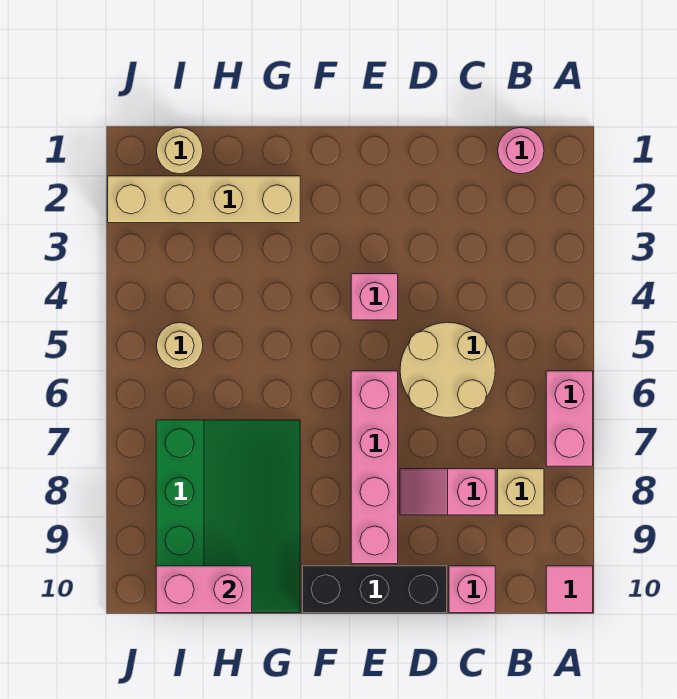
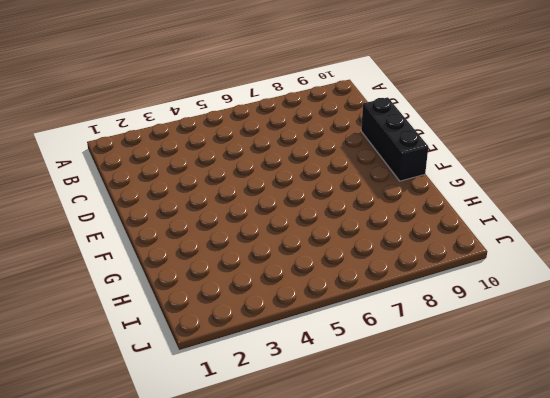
none -> pink 1x2 brick [546,371,593,466]
none -> pink 1x1 tile [546,566,593,613]
none -> pink 1x1 round brick [498,127,544,174]

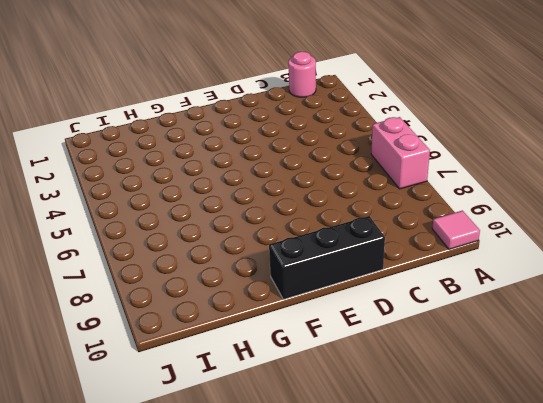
none -> tan 1x1 brick [498,469,544,515]
none -> tan 2x2 round brick [400,322,495,418]
none -> pink 1x2 slope [400,469,495,515]

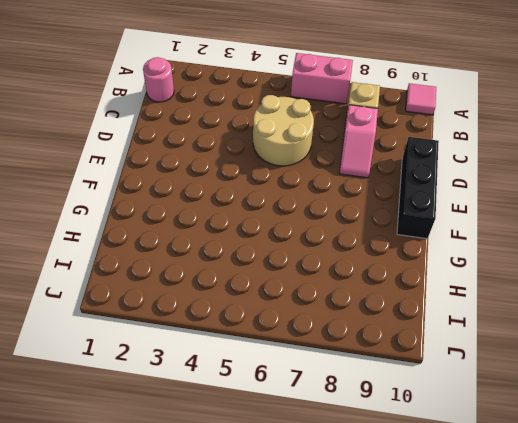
none -> pink 1x1 brick [449,566,495,613]
none -> pink 1x1 brick [351,274,398,320]
none -> pink 1x4 brick [351,371,398,564]

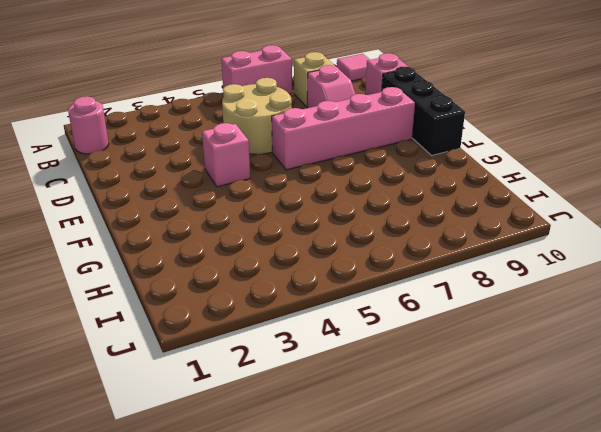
none -> tan 1x4 brick [108,176,300,223]
none -> green 3x4 slope [156,420,300,613]
none -> tan 1x1 round brick [156,127,203,174]

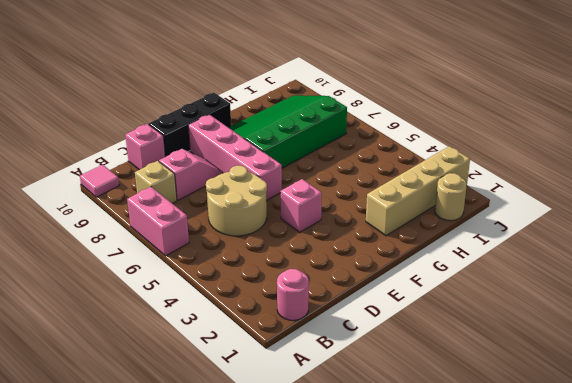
green 3x4 slope [228,95,347,168] -> green 3x4 slope turned to [156,420,300,613]
none -> tan 1x1 round brick [156,322,203,369]
none -> pink 1x2 brick [156,566,252,613]

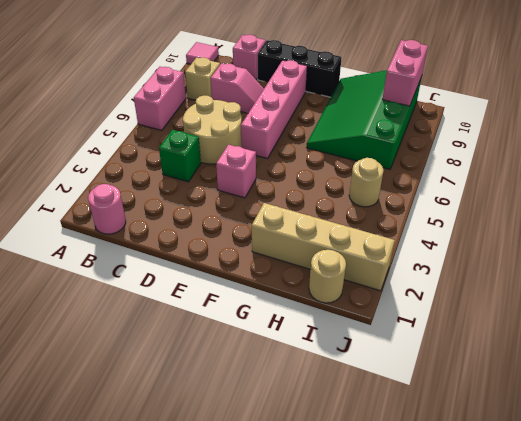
green 1x1 brick [159,130,201,182] -> none
pink 1x2 brick [383,40,428,106] -> pink 1x2 brick turned to [156,566,252,613]

